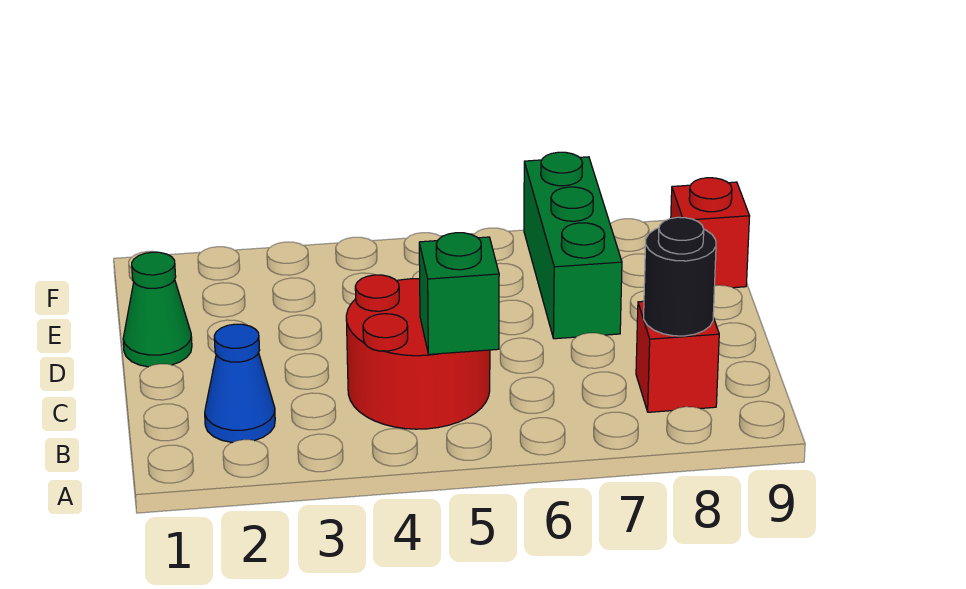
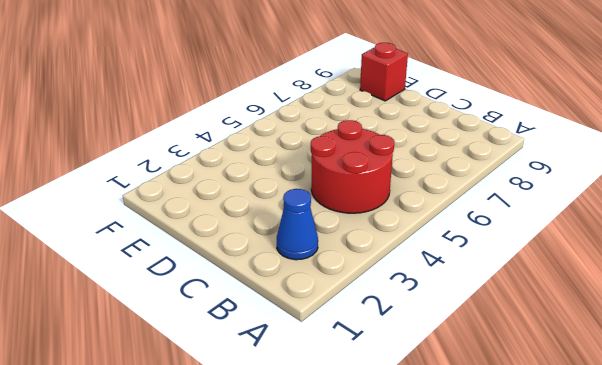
none -> red 1x1 brick [636,301,719,412]
none -> green 1x1 cone [123,252,192,367]

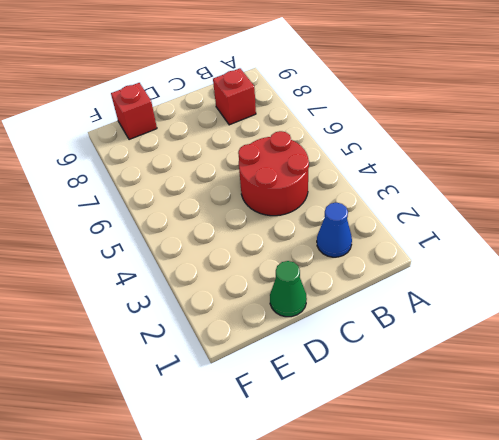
none -> green 1x3 brick [524,152,622,339]
none -> green 1x1 brick [419,233,499,354]

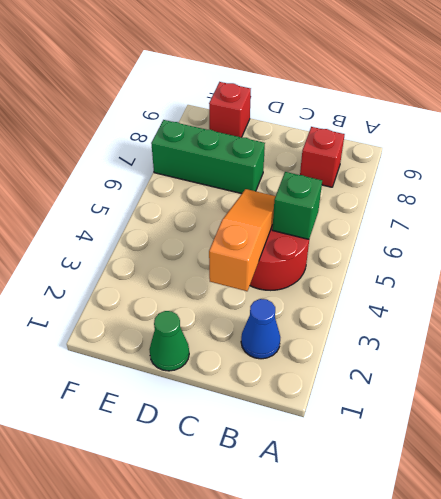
orange 1x3 slope [209,189,275,291] -> none
none -> black 1x1 round brick [644,217,716,336]

